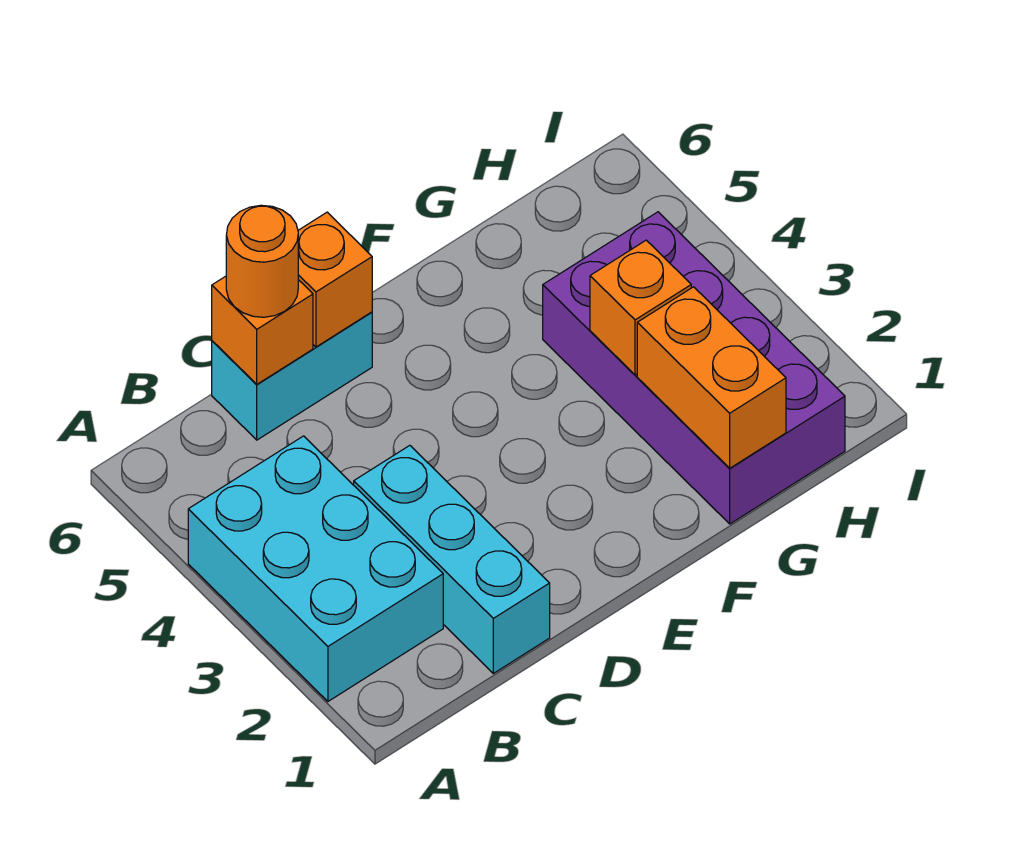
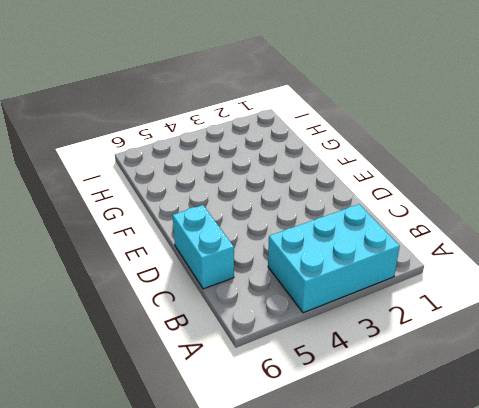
none -> cyan 1x3 brick [354,446,550,673]
none -> purple 2x4 brick [543,212,845,524]

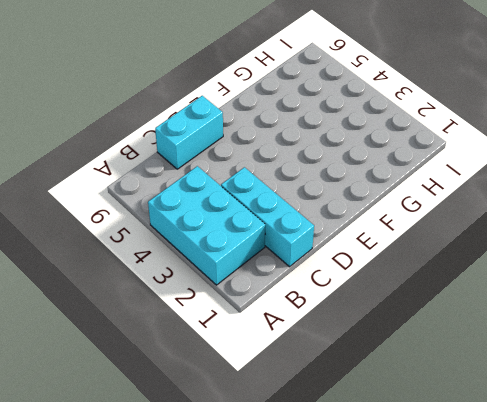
none -> purple 2x4 brick [543,212,845,524]
none -> orange 1x1 brick [212,276,313,384]

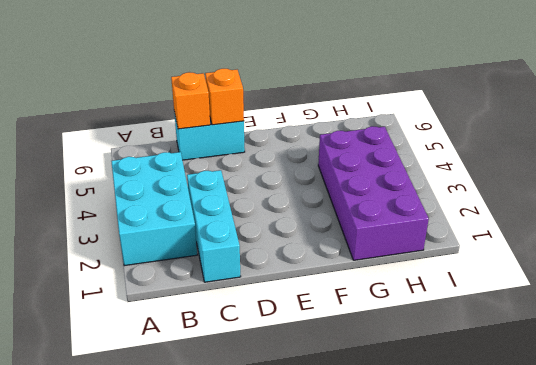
none -> orange 1x2 brick [637,287,786,468]
none -> orange 1x1 brick [590,240,691,375]

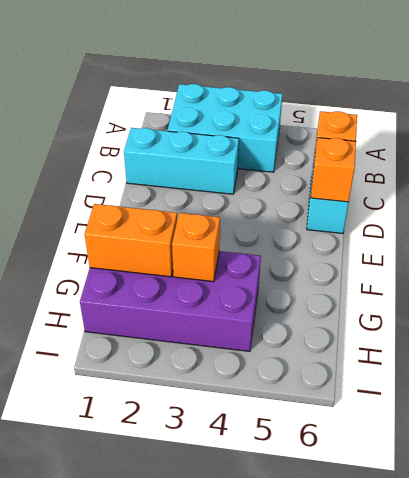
none -> orange 1x1 round brick [226,205,298,317]

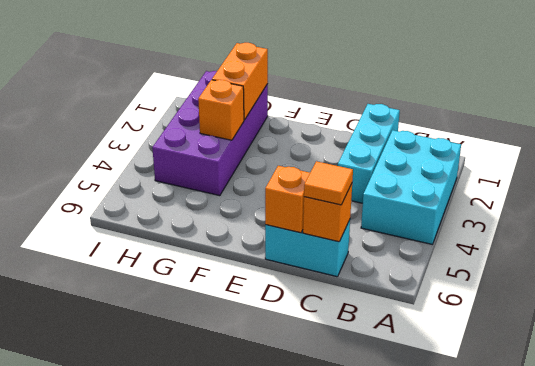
orange 1x1 tile [304,161,353,205] -> orange 1x1 round brick [226,205,298,317]

